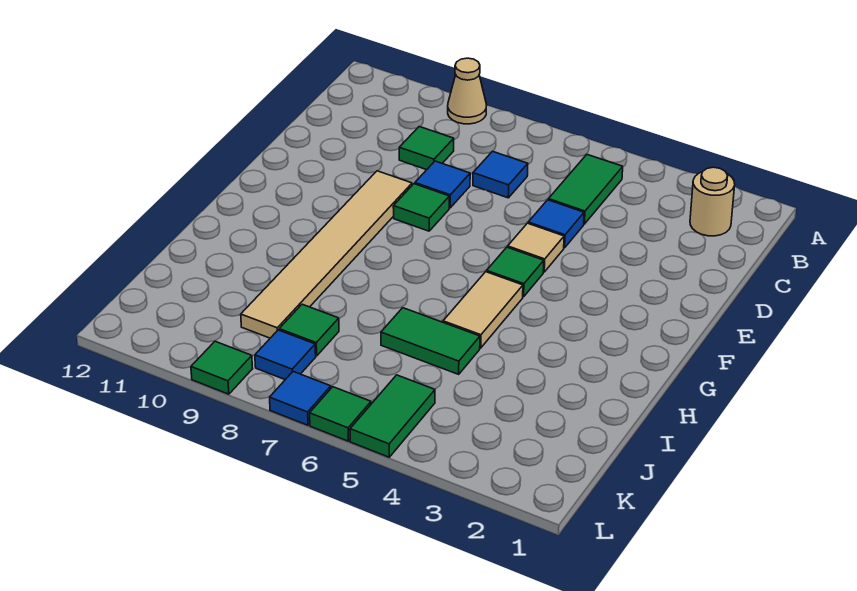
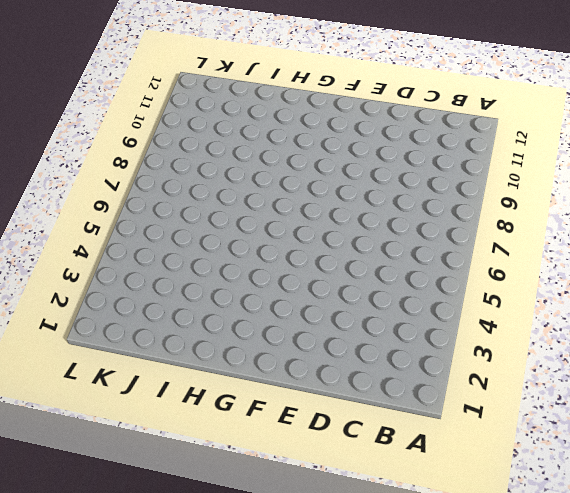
none -> tan 1x1 cone [448,58,487,124]
none -> tan 1x1 round brick [690,167,735,236]
none -> green 1x2 tile [548,155,623,224]

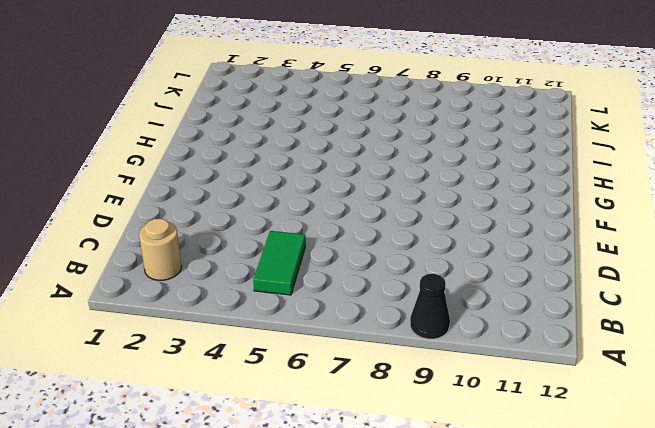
black 1x1 cone [410,274,450,339] -> tan 1x1 cone [448,58,487,124]
none -> blue 1x1 tile [473,151,528,198]
none -> green 1x1 tile [399,127,454,170]
none -> blue 1x1 tile [528,200,584,248]

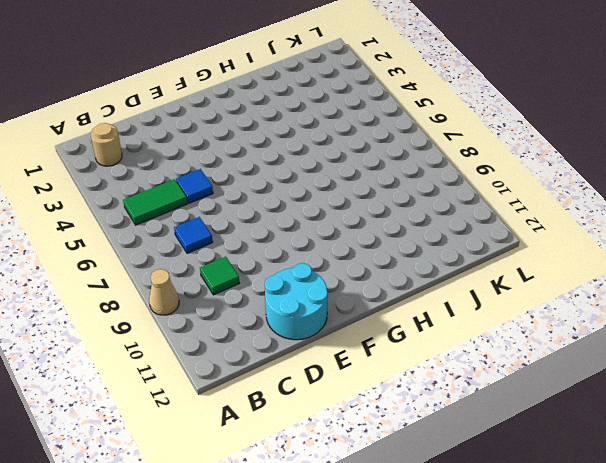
cyan 2x2 round brick [265,263,328,340] -> none
none -> blue 1x1 tile [415,161,470,208]
none -> tan 1x1 tile [508,223,564,272]
none -> green 1x1 tile [393,184,449,231]

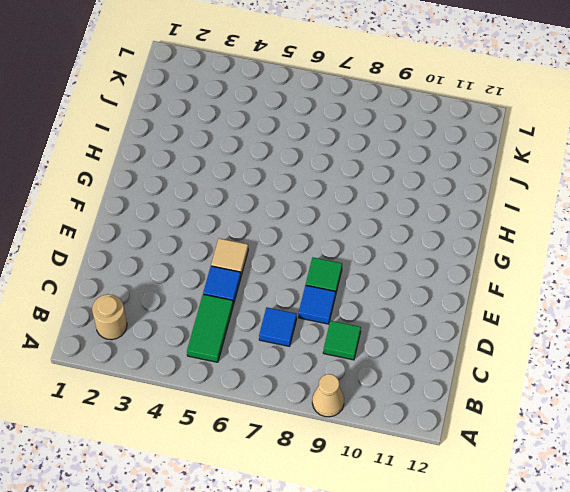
none -> tan 1x6 tile [241,171,412,338]
none -> green 1x1 tile [487,247,544,297]
none -> tan 1x2 tile [443,272,523,348]

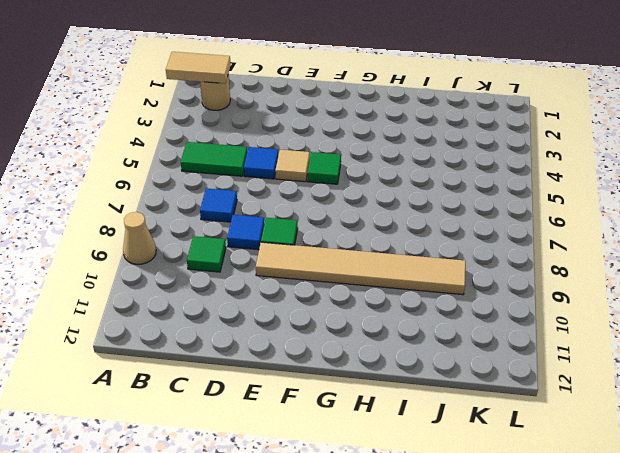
tan 1x2 tile [166,52,231,83] -> tan 1x2 tile moved to [443,272,523,348]
none -> green 1x2 tile [381,308,480,374]
none -> green 1x1 tile [279,304,339,356]
none -> green 1x2 tile [350,375,435,457]

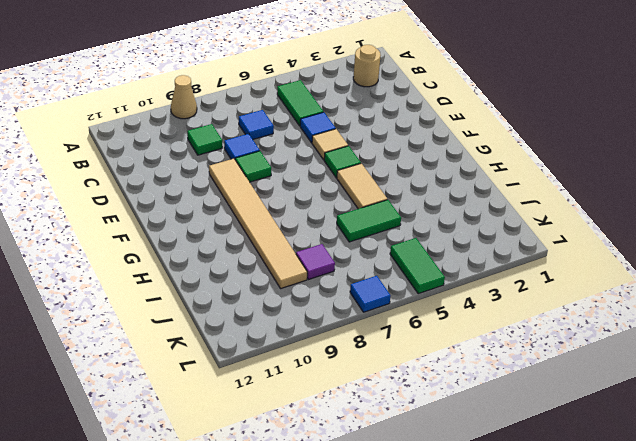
purple 1x1 tile [296,244,335,280] -> green 1x1 tile [279,304,339,356]
none -> blue 1x1 tile [255,330,316,380]
none -> green 1x1 tile [310,387,371,441]
none -> green 1x1 tile [191,341,253,394]

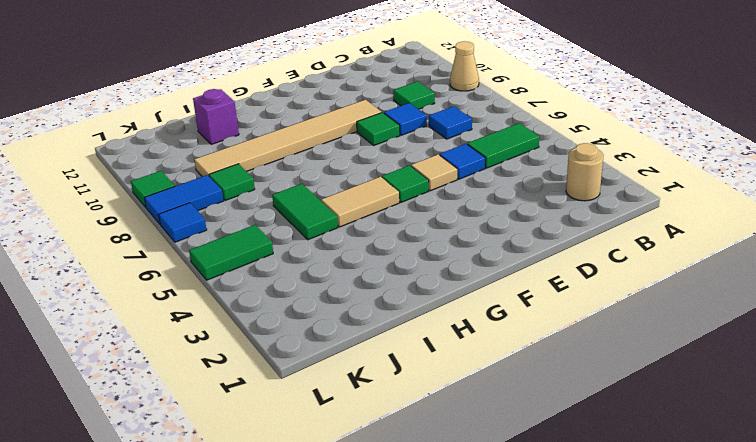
purple 1x1 brick [193,89,239,144] -> none
blue 1x2 tile [144,175,223,224] -> blue 1x1 tile [255,330,316,380]
none -> green 1x1 tile [310,387,371,441]

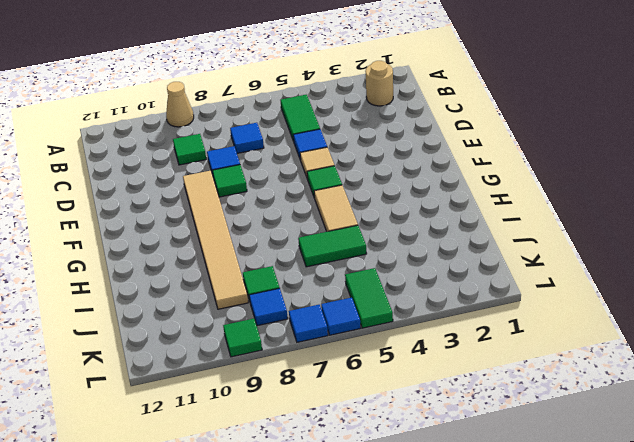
blue 1x1 tile [321,298,361,335] -> green 1x1 tile [310,387,371,441]

